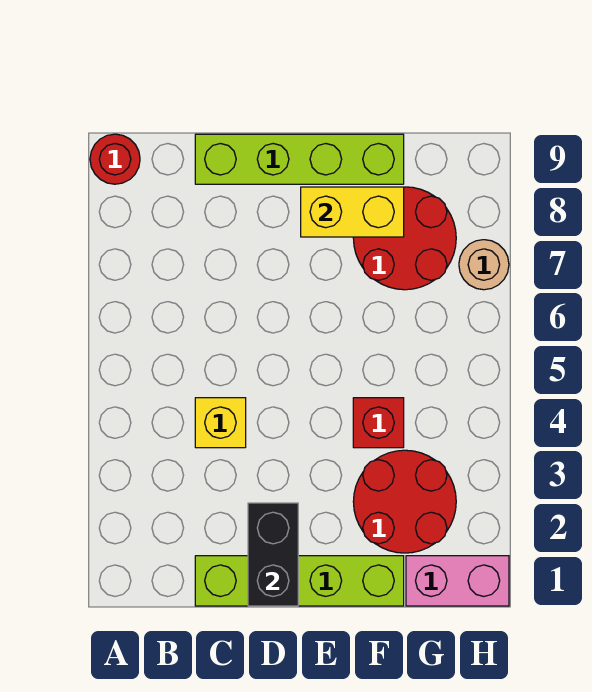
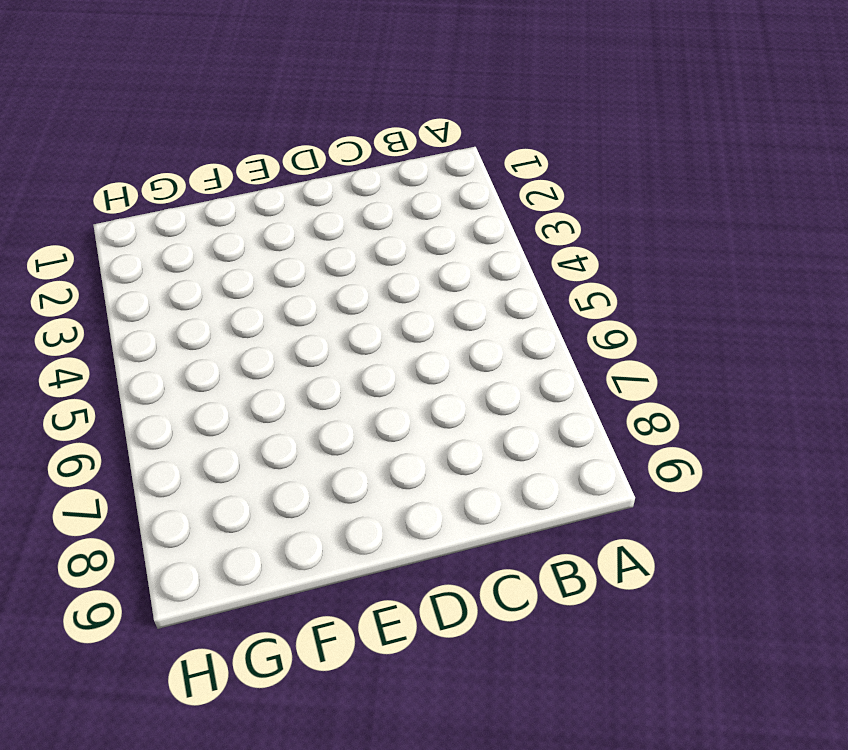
none -> red 1x1 round brick [90,134,140,184]
none -> lime 1x4 brick [195,556,404,606]

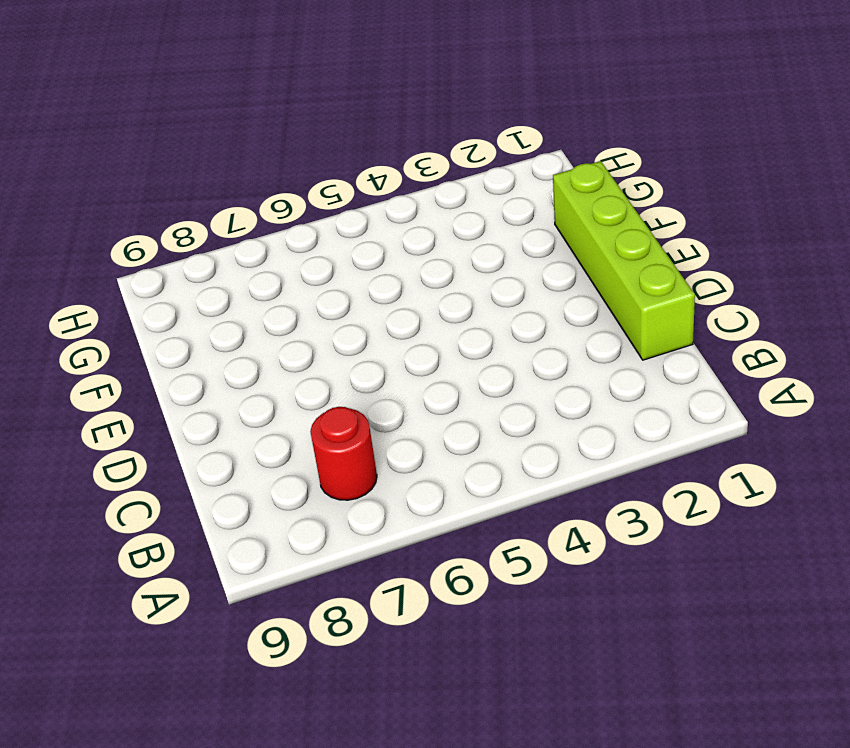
red 1x1 round brick [310,407,377,500] -> red 1x1 round brick moved to [90,134,140,184]
none -> yellow 1x1 brick [195,398,246,448]
none -> lime 1x4 brick [195,134,404,184]

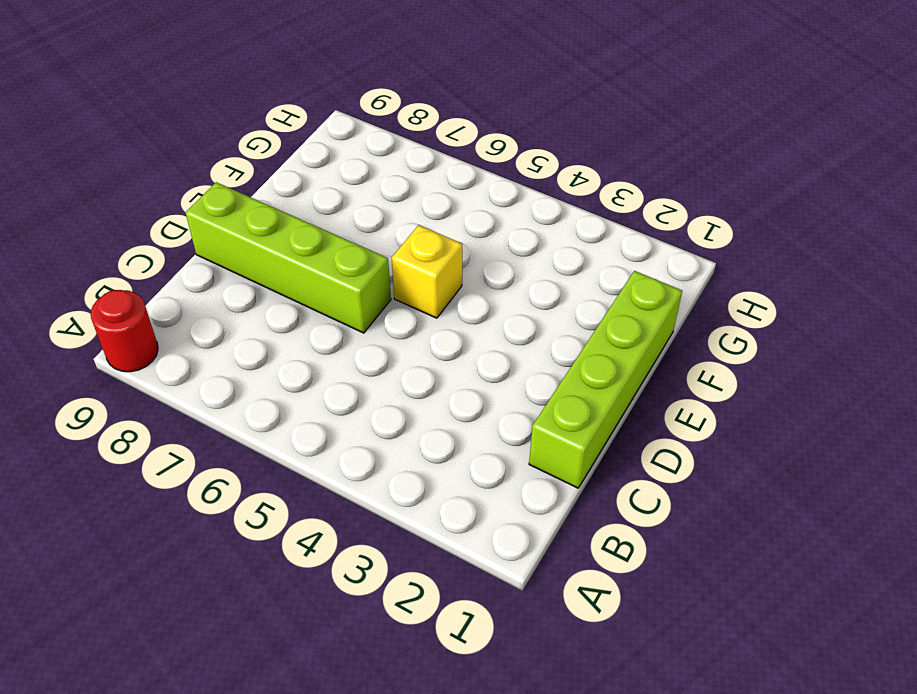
lime 1x4 brick [186,182,391,333] -> lime 1x4 brick turned to [195,134,404,184]
yellow 1x1 brick [392,225,462,318] -> yellow 1x1 brick moved to [195,398,246,448]
none -> red 2x2 round brick [353,450,456,553]
none -> red 1x1 brick [353,398,404,448]

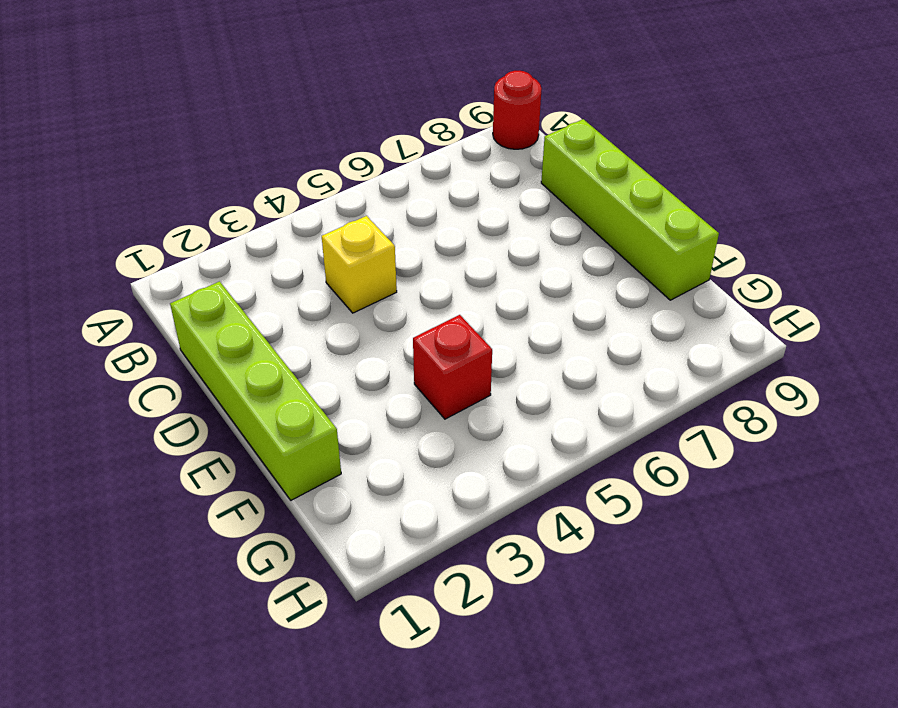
none -> red 2x2 round brick [353,450,456,553]
none -> red 2x2 round brick [353,187,456,290]

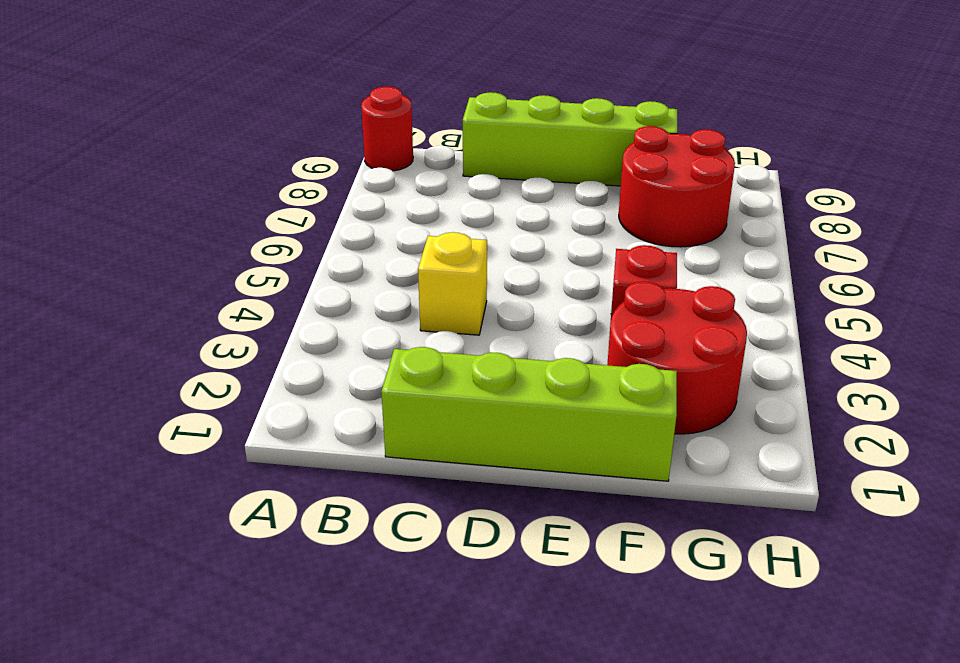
none -> pink 1x2 brick [406,556,509,606]
none -> tan 1x1 round brick [459,240,509,290]

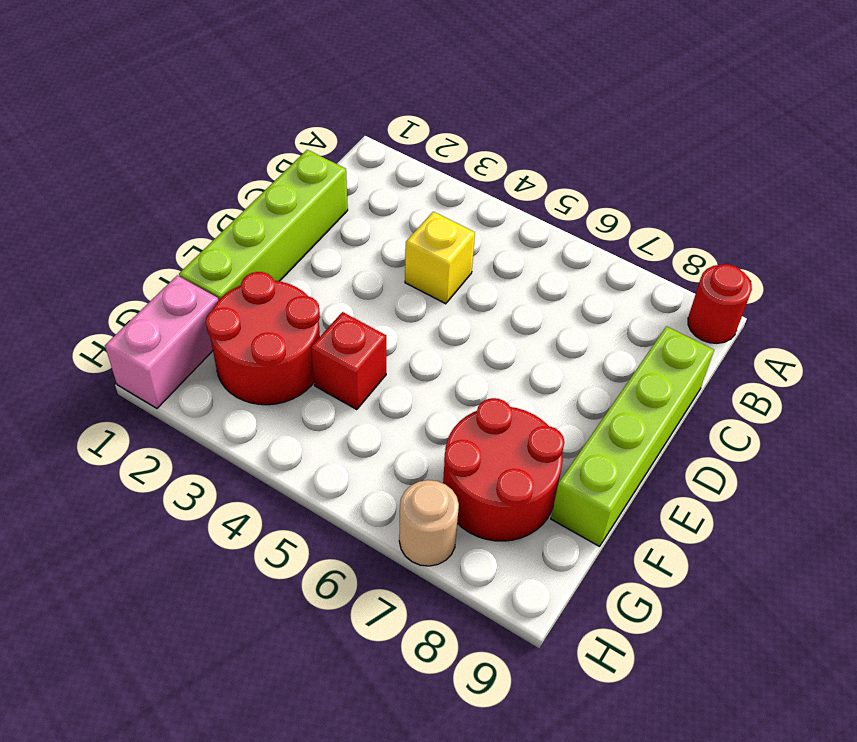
none -> black 1x2 brick [248,503,298,606]
none -> yellow 1x2 brick [301,187,404,237]

